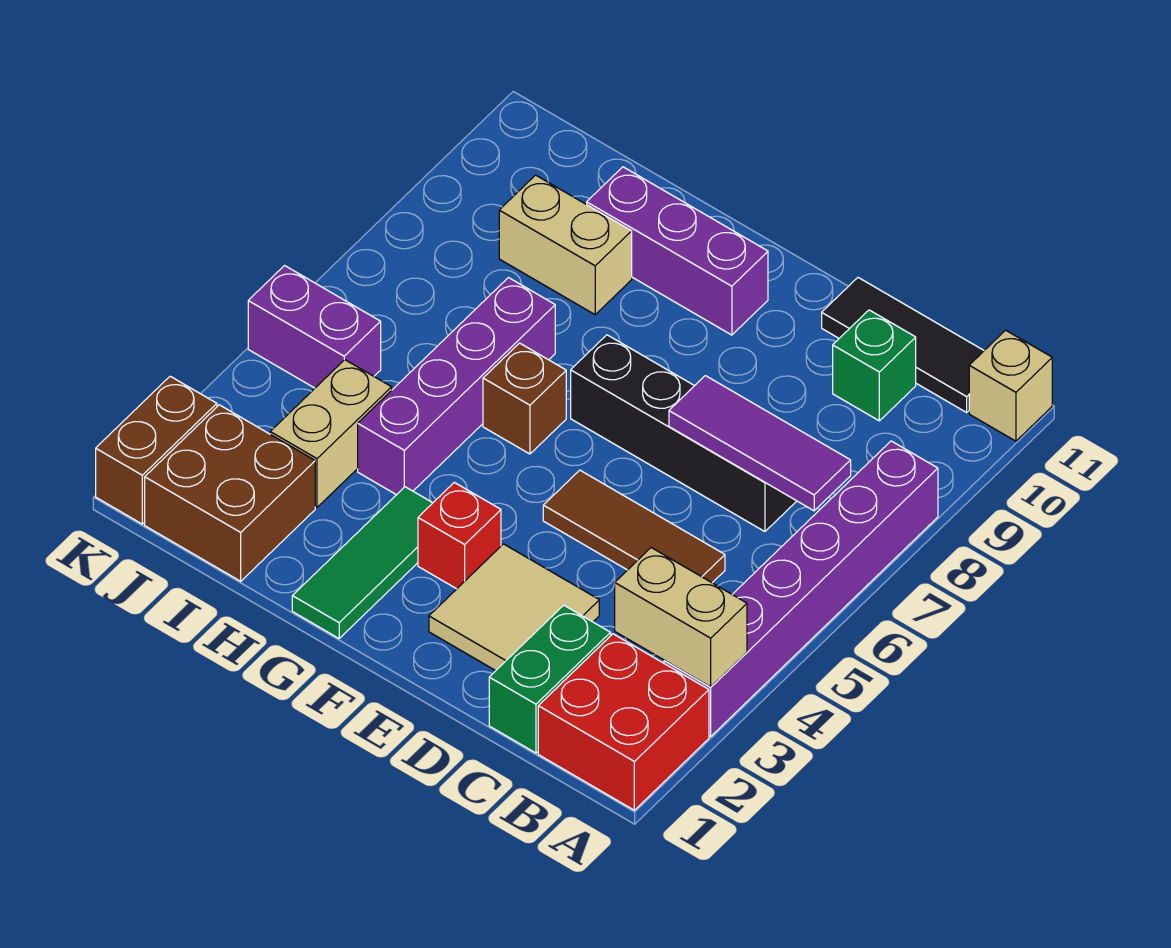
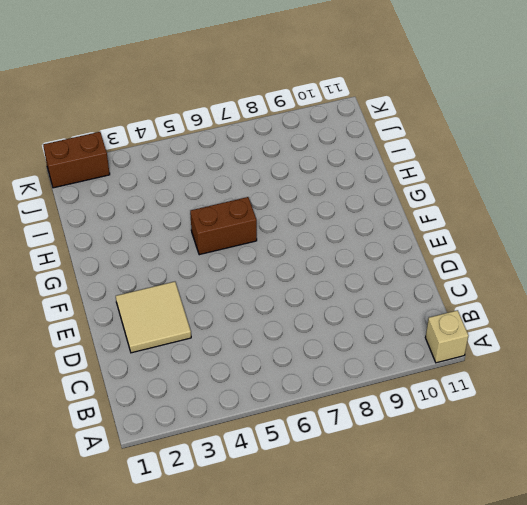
brown 1x2 brick [190,197,257,255] -> brown 1x1 brick [483,343,566,454]
none -> red 2x2 brick [538,634,709,810]
none -> purple 1x6 brick [664,441,938,736]
none -> black 1x3 tile [822,278,984,412]

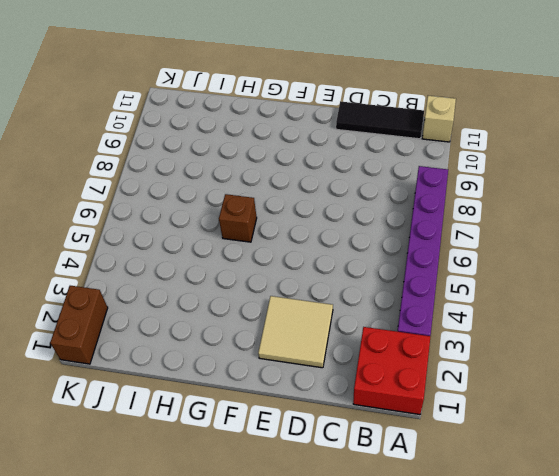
none -> green 1x2 brick [489,605,611,753]
none -> brown 1x3 tile [543,470,725,583]
none -> black 1x4 brick [571,335,796,532]

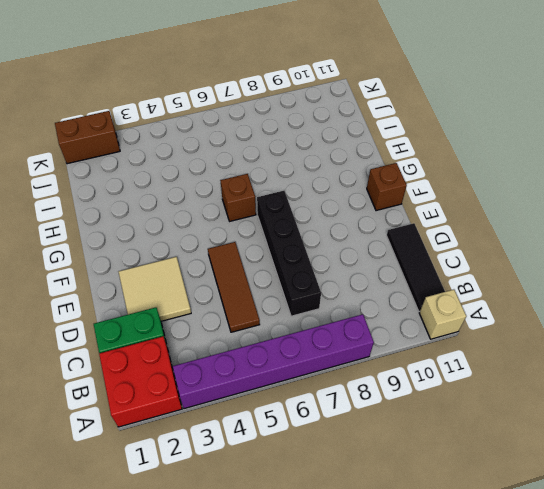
brown 1x1 brick [367,163,407,211] -> none
none -> green 1x1 brick [833,310,916,421]
none -> red 1x1 brick [418,482,501,589]
none -> purple 1x3 brick [587,167,768,335]

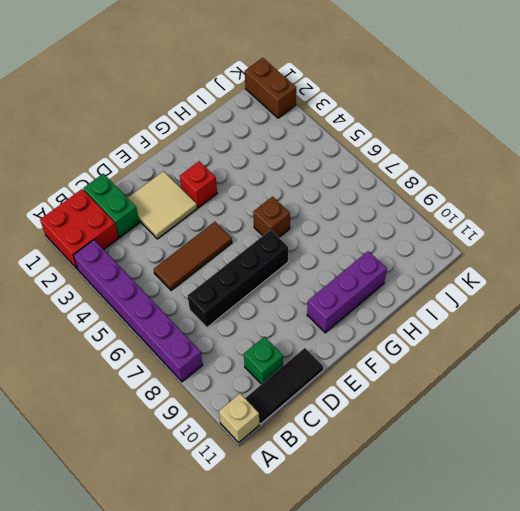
none -> green 1x3 tile [292,487,432,638]
none -> purple 1x4 brick [358,278,555,495]
none -> tan 1x2 brick [499,175,632,315]

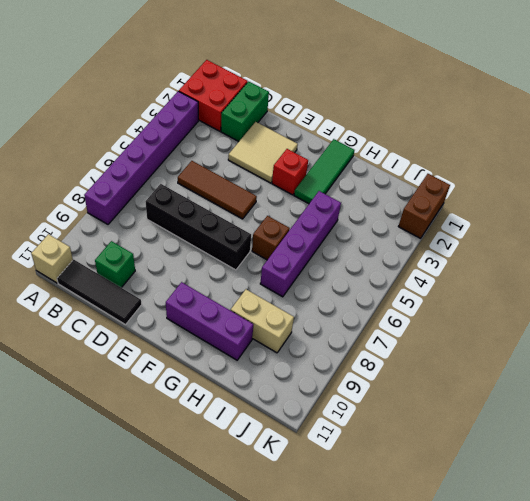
none -> brown 2x2 brick [145,405,315,581]
none -> tan 1x2 brick [270,360,392,507]
none -> purple 1x2 brick [248,266,381,388]

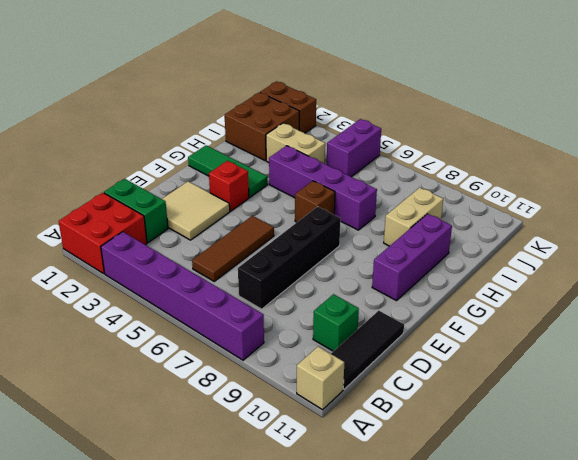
none -> tan 1x2 brick [615,548,747,687]
none -> purple 1x3 tile [669,376,851,511]

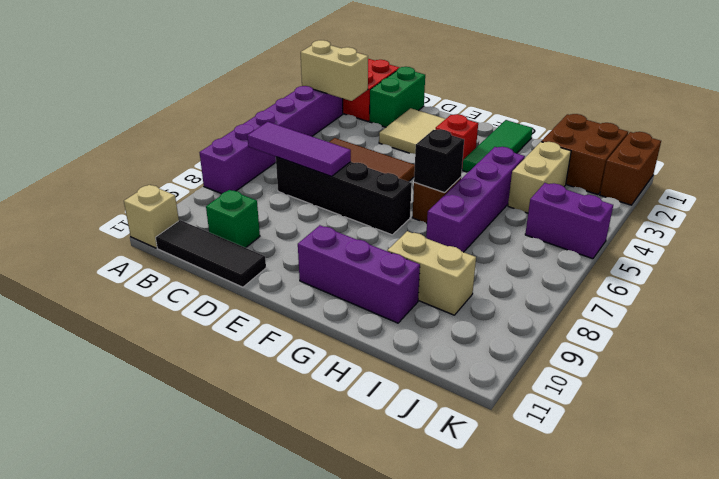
black 1x1 brick [414,129,464,193] -> none

